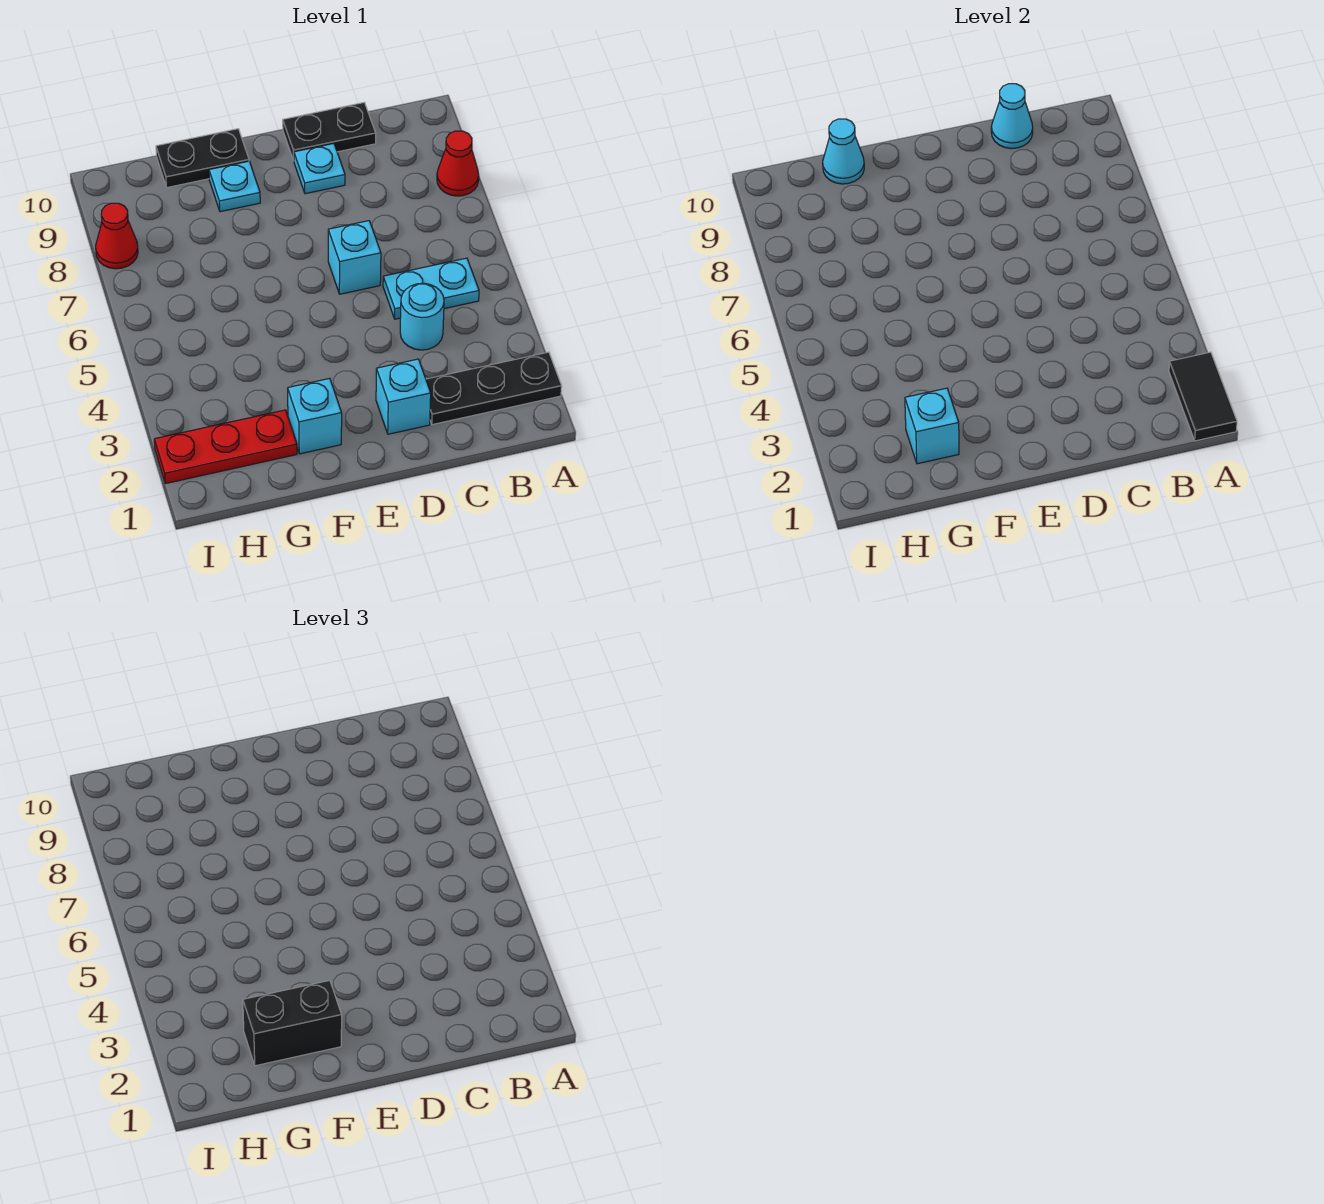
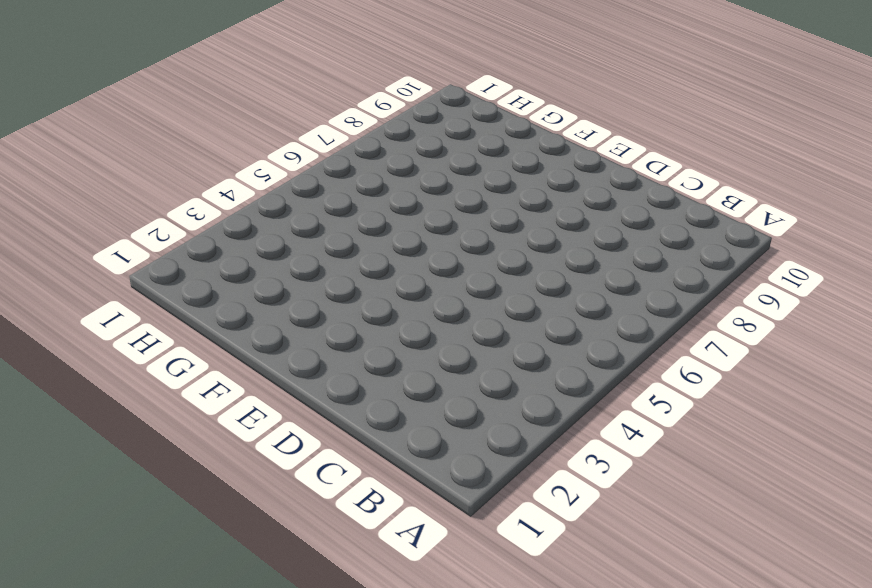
none -> black 1x3 plate [426,352,562,425]
none -> red 1x1 cone [437,131,479,196]
none -> cyan 1x2 plate [383,258,479,319]

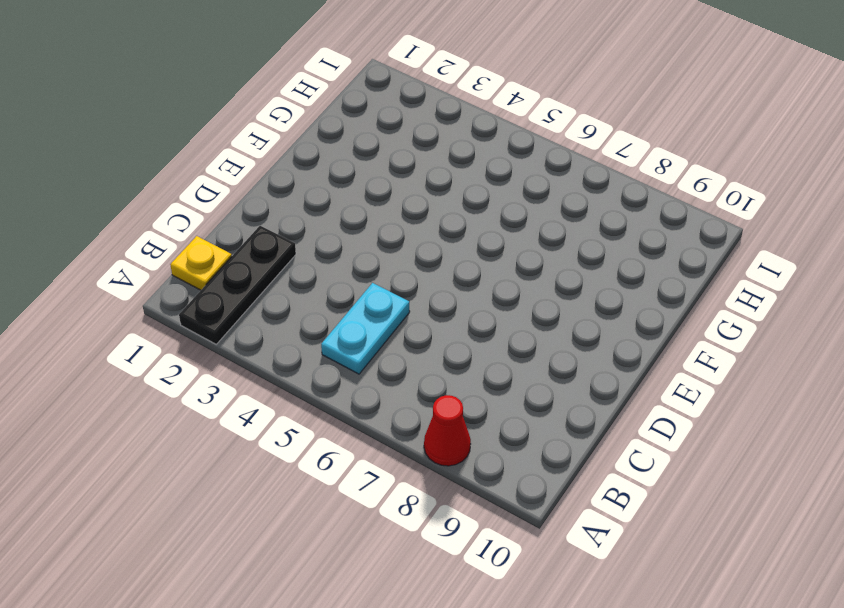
yellow 1x1 plate [170,236,232,290] -> none
none -> cyan 1x1 round brick [400,283,444,350]
none -> black 1x2 plate [283,103,376,161]
none -> cyan 1x1 brick [376,359,431,434]

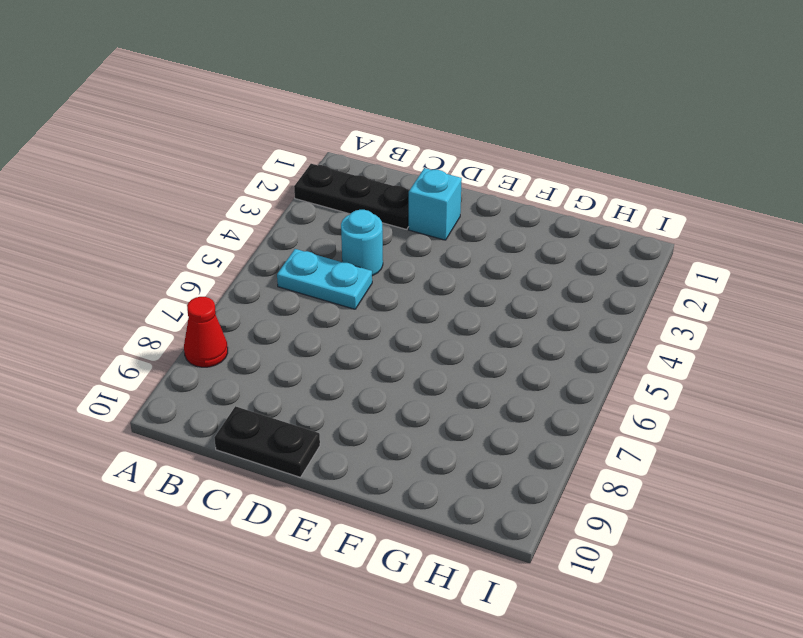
none -> cyan 1x1 brick [328,221,381,294]
none -> cyan 1x1 plate [294,144,345,194]
none -> cyan 1x1 brick [288,378,342,454]

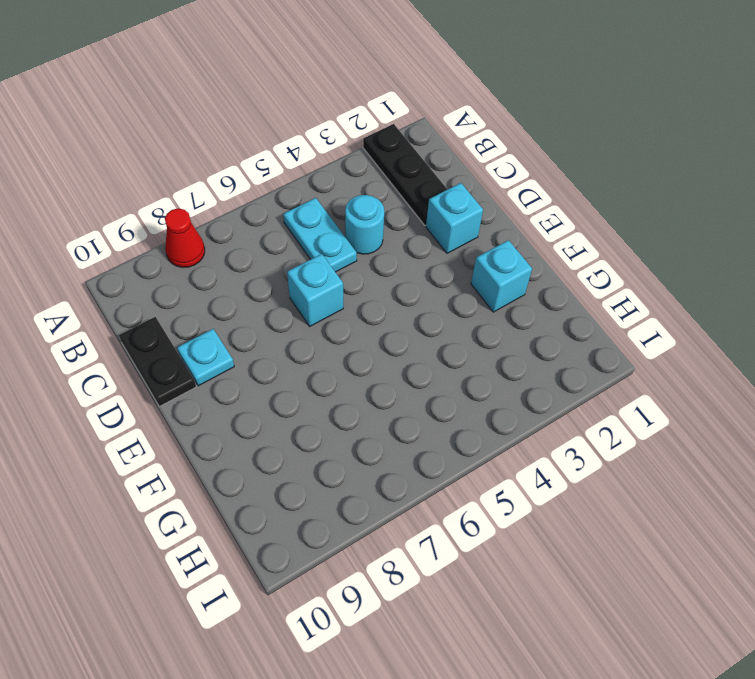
none -> cyan 1x1 plate [209,161,260,212]
none -> black 1x2 plate [156,129,249,187]
none -> red 1x3 plate [154,410,297,484]

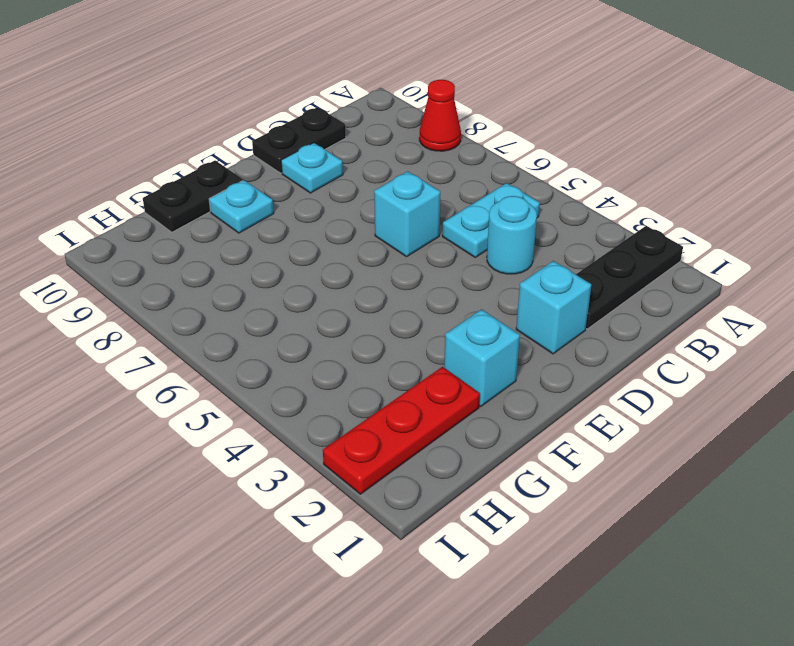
none -> red 1x1 cone [96,203,138,269]
none -> black 1x2 tile [1169,352,1237,441]
none -> cyan 1x1 cone [991,84,1033,149]

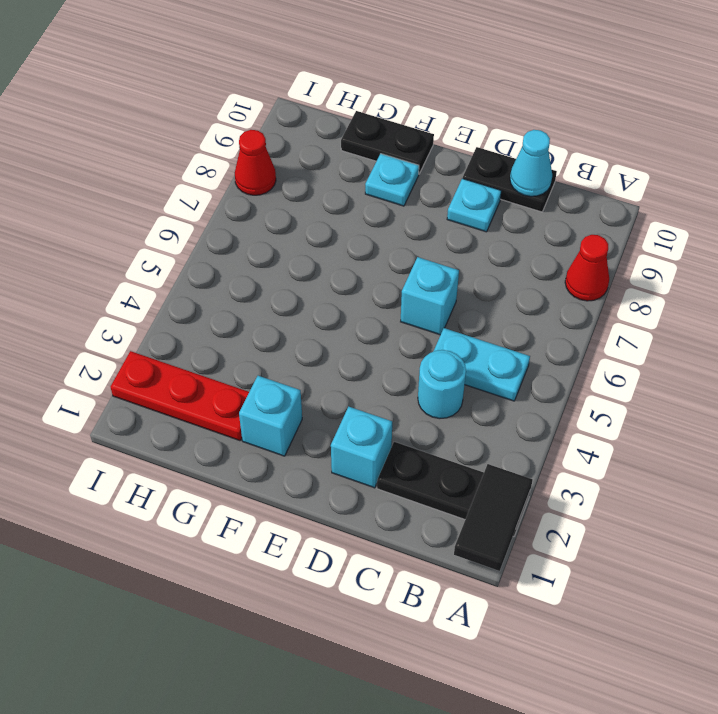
none -> cyan 1x1 brick [905,388,959,464]
none -> cyan 1x1 cone [823,119,864,184]
none -> black 1x2 brick [243,980,342,1066]

